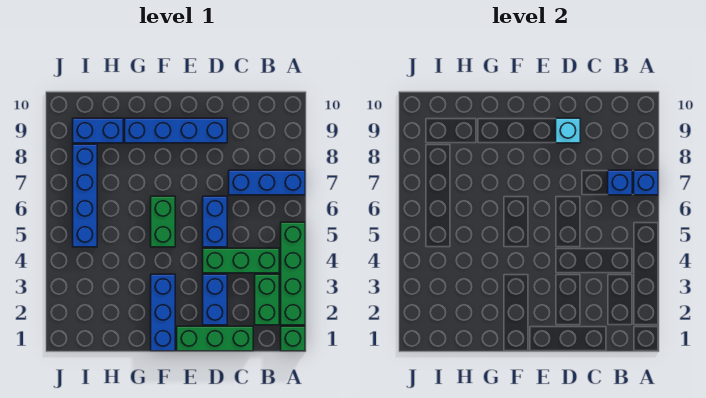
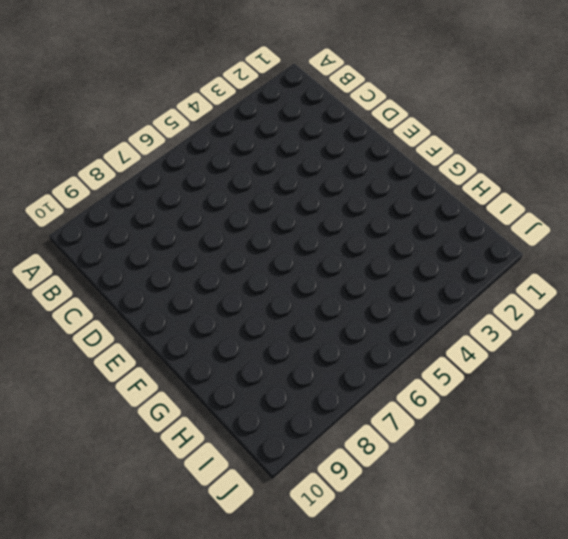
none -> green 1x1 brick [281,326,305,351]
none -> green 1x4 brick [281,222,305,325]
none -> blue 1x3 brick [229,170,305,195]

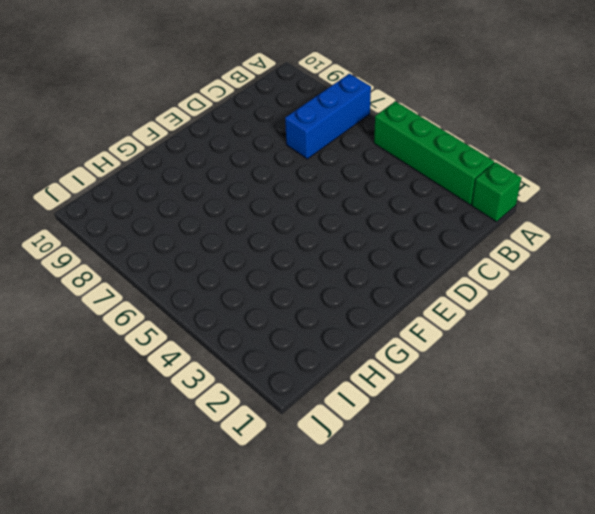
none -> green 1x2 brick [255,274,279,325]
none -> green 1x3 brick [203,248,279,273]
none -> green 1x3 brick [177,326,253,351]

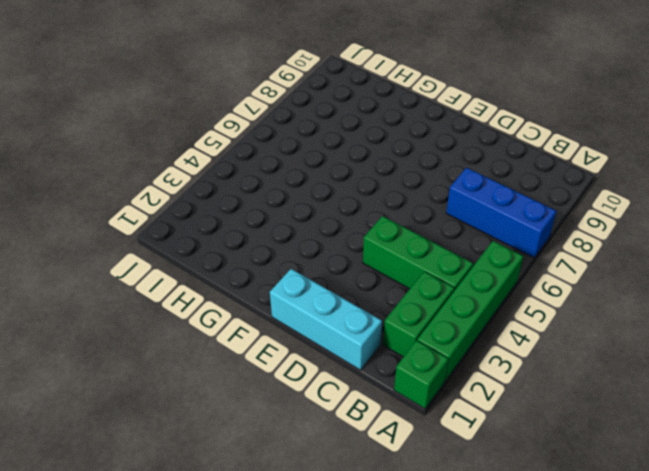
cyan 1x3 brick [270,269,382,370] -> green 1x3 brick [177,326,253,351]
none -> blue 1x2 brick [203,274,227,325]
none -> blue 1x2 brick [203,196,227,247]
none -> blue 1x4 brick [125,118,227,143]

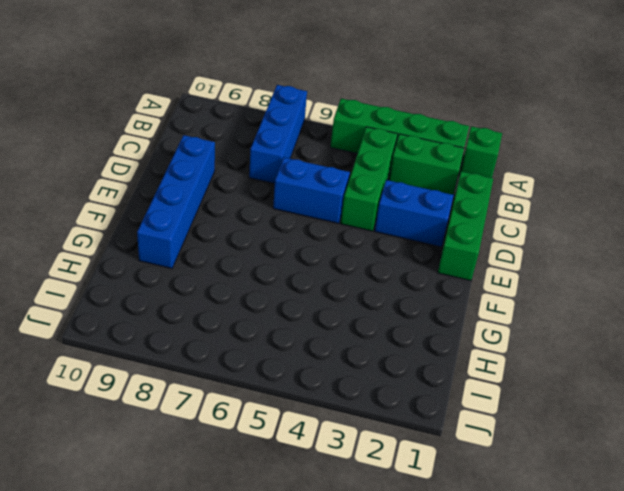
none -> blue 1x3 brick [151,274,175,351]
none -> green 1x2 brick [151,196,175,247]
none -> blue 1x2 brick [73,118,123,143]

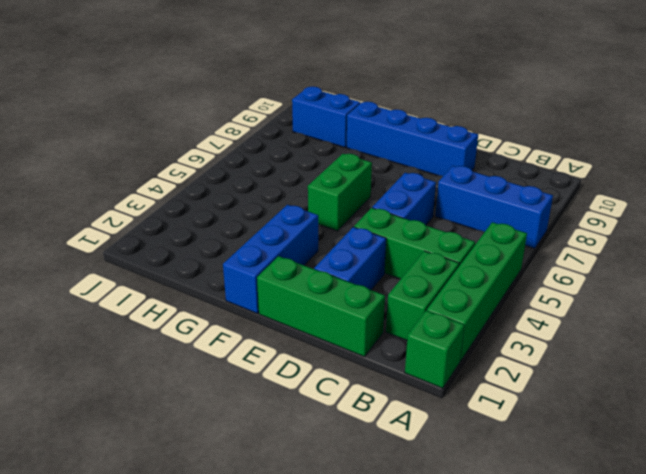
none -> blue 1x4 brick [73,144,97,247]
none -> blue 1x1 brick [634,170,658,195]
none -> blue 1x1 brick [608,170,632,195]

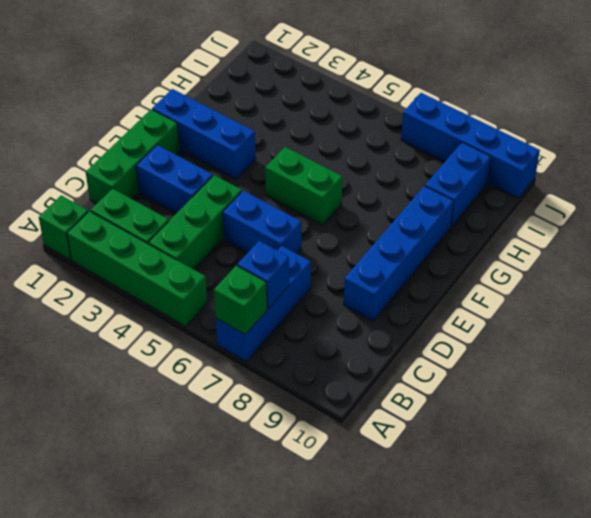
green 1x1 brick [214,266,267,335] -> blue 1x1 brick [634,170,658,195]
blue 1x4 brick [401,93,540,198] -> blue 1x4 brick moved to [73,144,97,247]
none -> cyan 1x1 brick [556,118,580,143]

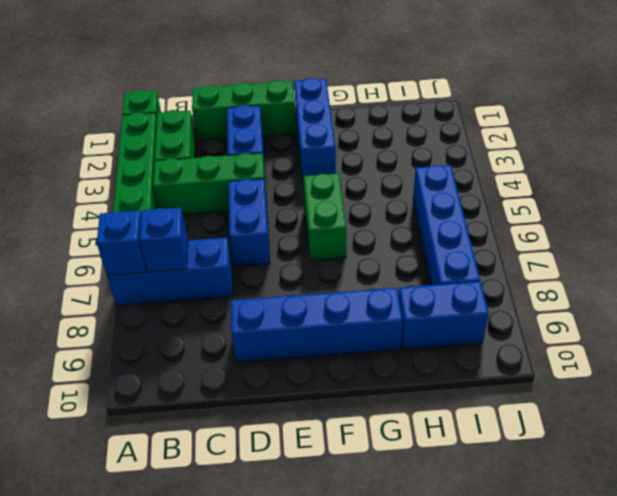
none -> cyan 1x1 brick [556,118,580,143]

